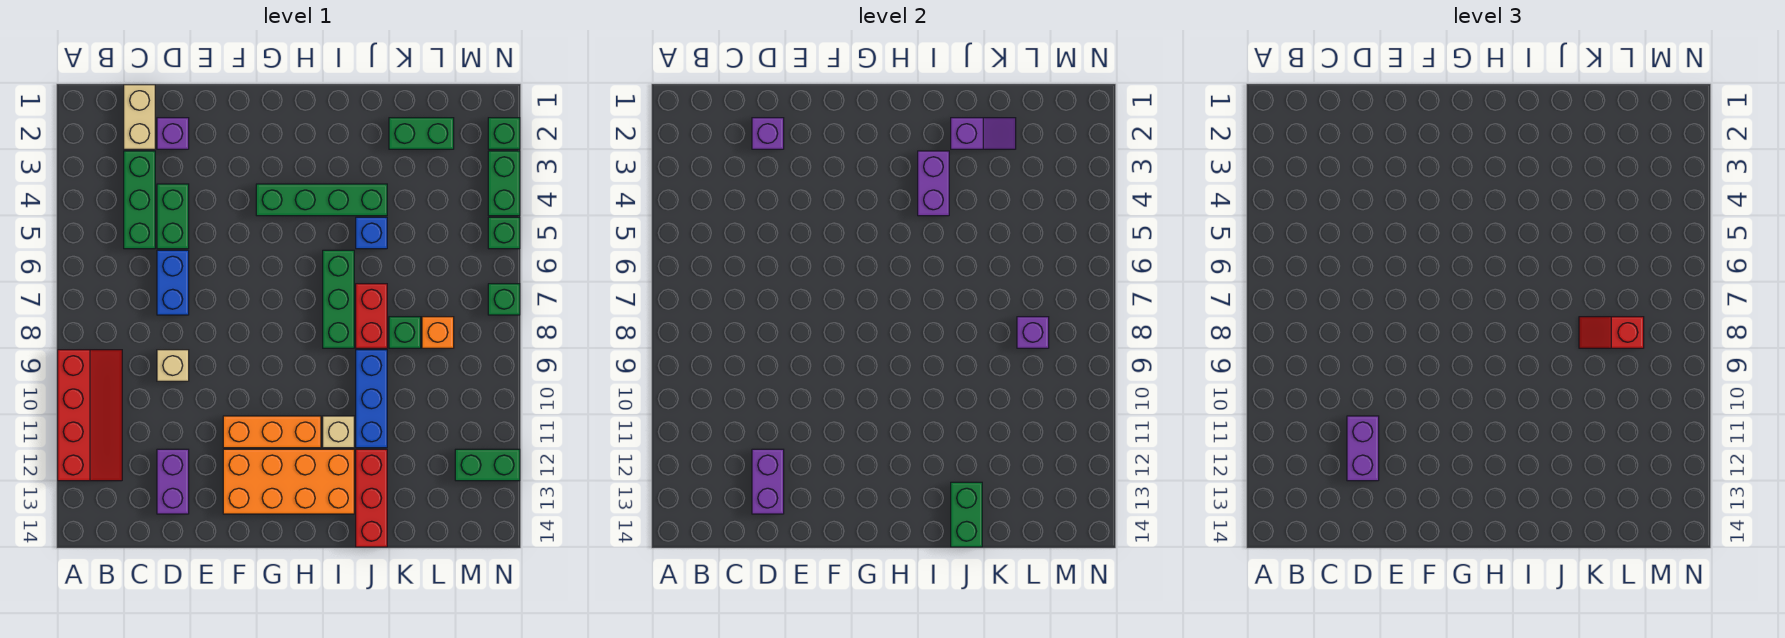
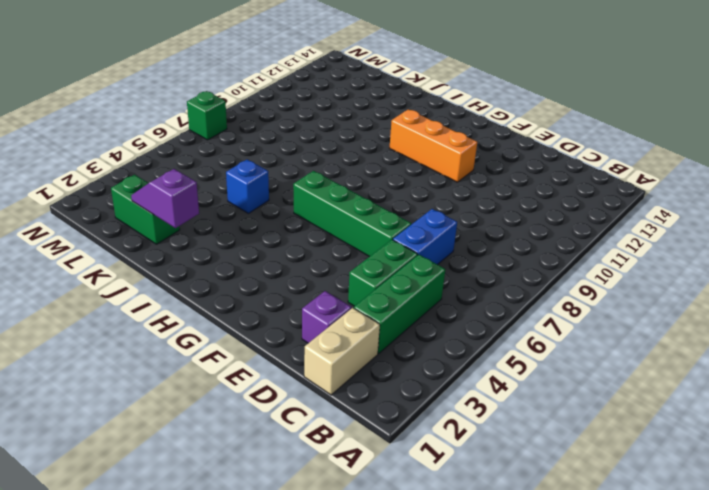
green 1x4 brick [293,171,411,257] -> green 1x4 brick moved to [256,184,387,216]
none -> red 2x4 slope [58,350,122,481]
none -> tan 1x1 brick [157,350,189,381]
none -> purple 1x2 brick [157,449,189,514]
none -> orange 2x4 brick [223,449,354,514]

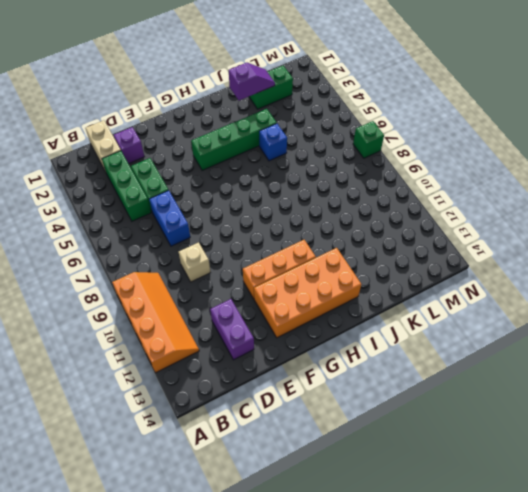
orange 2x4 slope [112,272,199,372] -> red 2x4 slope [58,350,122,481]
none -> green 1x3 brick [323,250,354,348]
none -> tan 1x1 brick [323,416,354,448]
none -> red 1x2 brick [356,284,387,348]
none -> blue 1x3 brick [356,350,387,448]

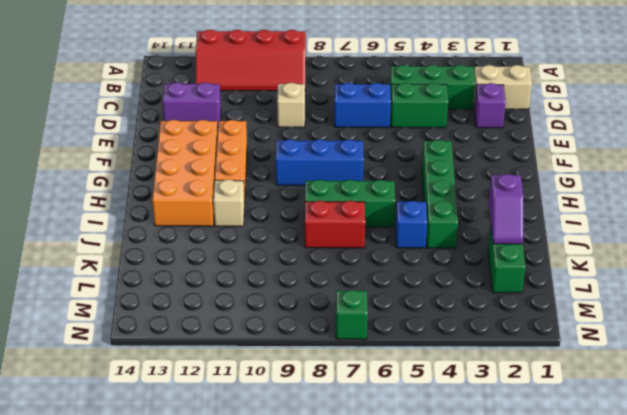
blue 1x3 brick [276,139,364,185] -> blue 1x3 brick moved to [356,350,387,448]
none -> red 1x3 brick [356,449,387,547]
none -> green 1x1 brick [389,317,421,348]
none -> orange 1x1 brick [422,317,454,348]
none -> green 1x2 brick [455,449,520,481]

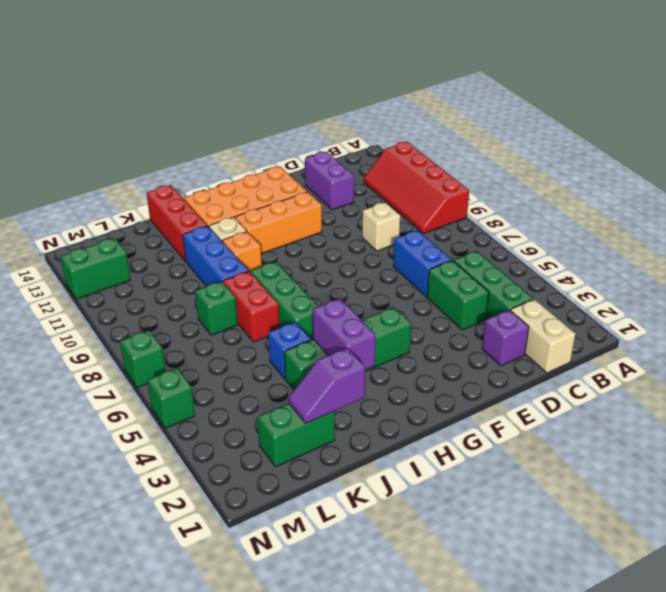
orange 1x1 brick [222,232,262,273] -> orange 1x1 brick moved to [422,317,454,348]
none -> green 1x1 brick [488,118,520,149]
none -> green 1x2 brick [488,151,520,216]
none -> purple 1x1 brick [752,118,784,149]
none -> purple 1x2 brick [752,449,784,514]

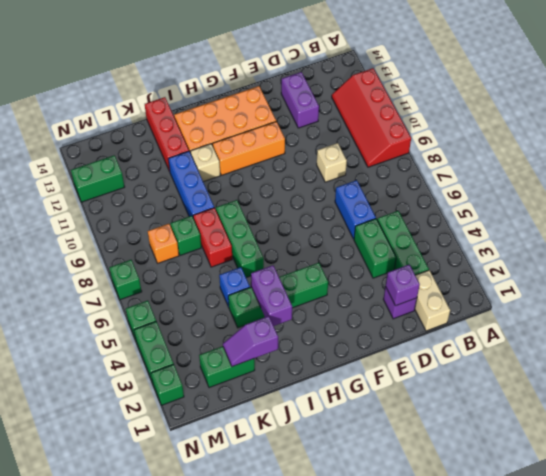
none -> purple 1x2 brick [752,449,784,514]
none -> green 1x2 brick [951,482,982,547]
none -> purple 1x1 brick [1017,317,1049,348]
none -> purple 1x2 brick [1347,416,1379,481]

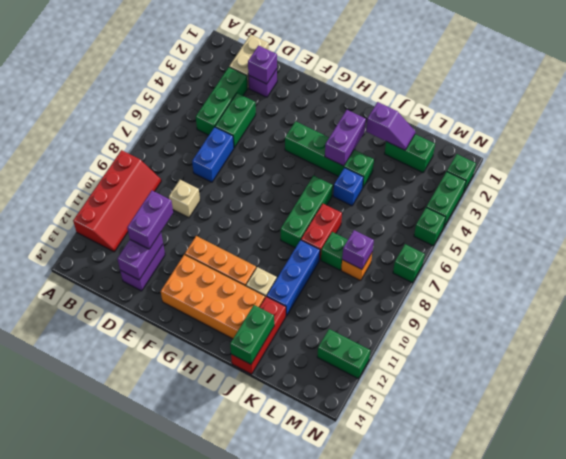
none -> red 1x2 slope [1579,317,1644,348]

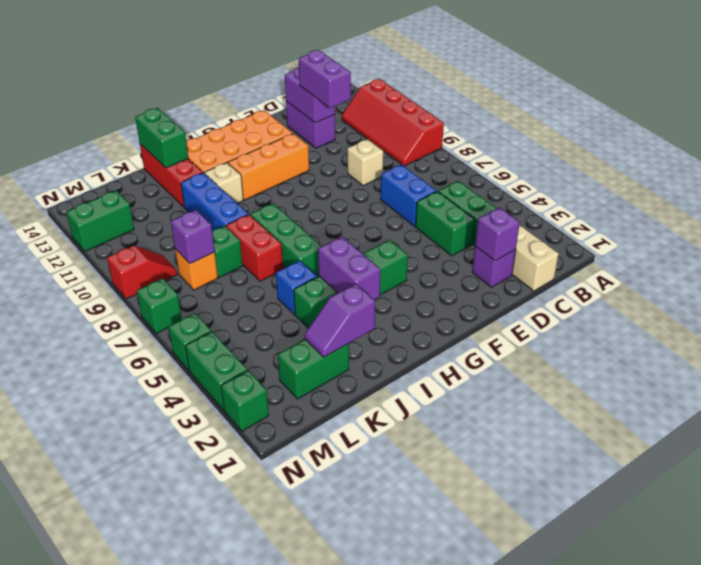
red 1x2 slope [107,246,177,299] -> red 1x2 slope moved to [1579,317,1644,348]

